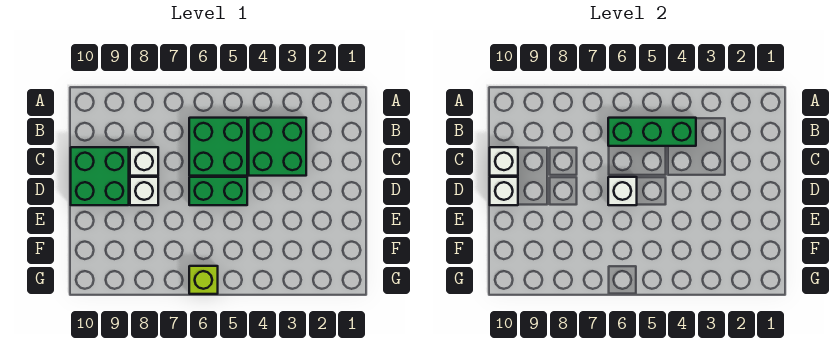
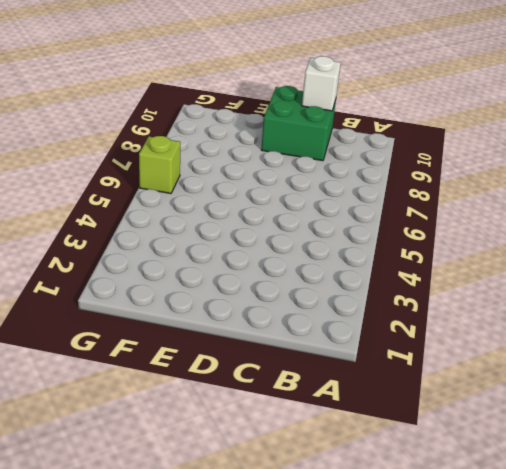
none -> green 2x2 brick [249,118,306,176]
none -> green 2x2 brick [189,118,247,176]

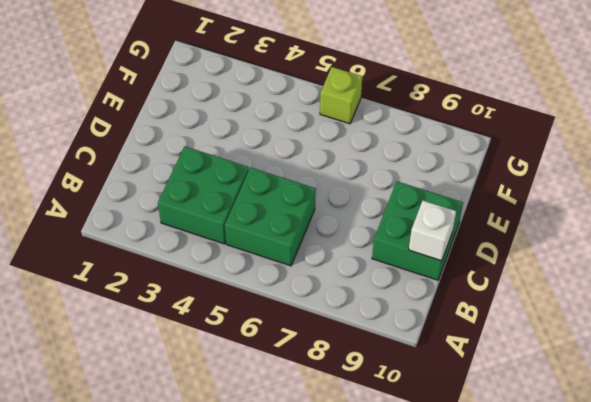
none -> white 1x1 brick [130,147,158,176]
none -> green 1x2 brick [189,177,247,205]

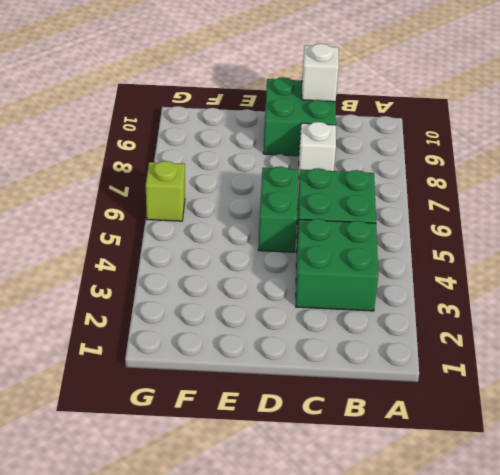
none -> white 1x1 brick [130,177,158,205]
none -> green 1x3 brick [608,118,696,146]

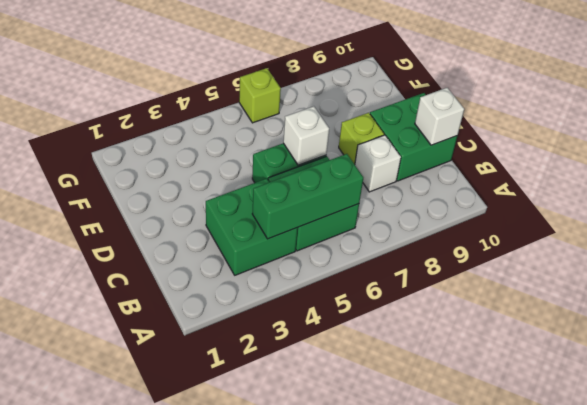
lime 1x1 brick [339,113,384,164] -> white 1x1 brick [130,177,158,205]
none -> white 1x1 brick [490,177,518,205]

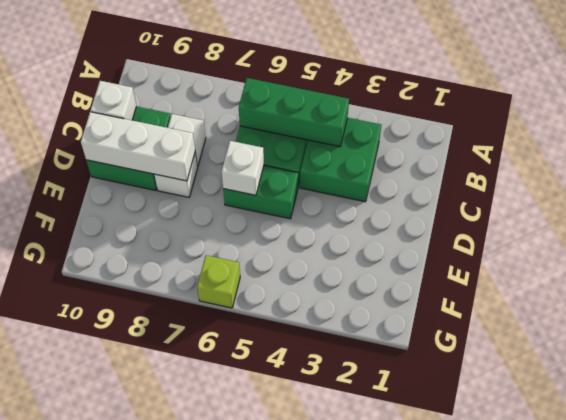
white 1x3 brick [81,112,195,181] -> white 1x1 brick [490,177,518,205]

